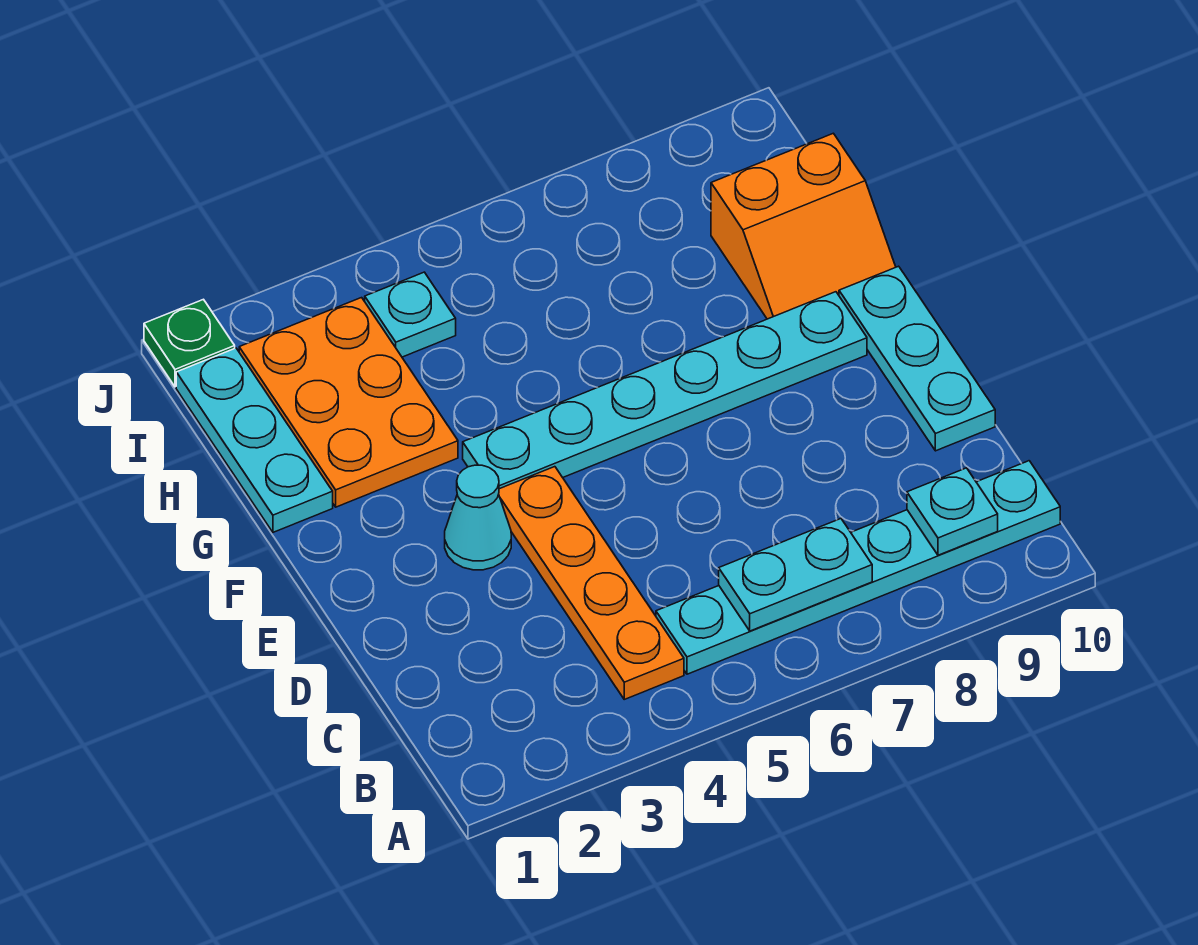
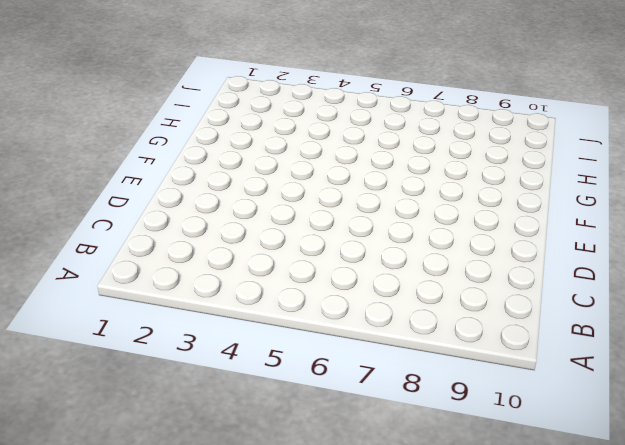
none -> orange 1x4 plate [499,467,684,699]
none -> cyan 1x6 plate [656,461,1060,674]
none -> cyan 1x3 plate [839,266,995,451]

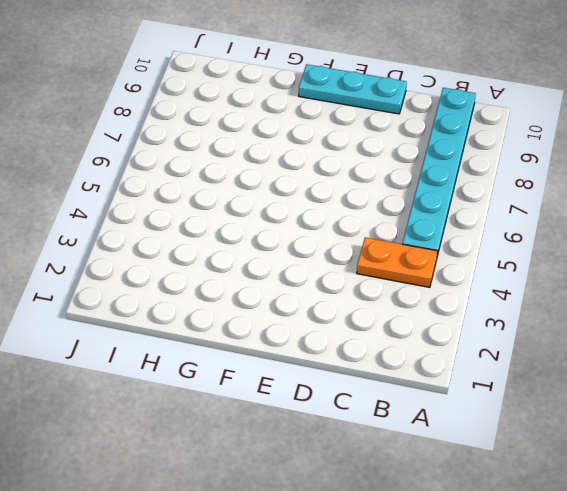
orange 1x2 plate [357,237,437,287] -> orange 1x4 plate [499,467,684,699]
none -> cyan 1x1 cone [445,465,511,570]
none -> cyan 1x6 plate [463,292,867,489]
none -> cyan 1x3 plate [176,348,333,532]

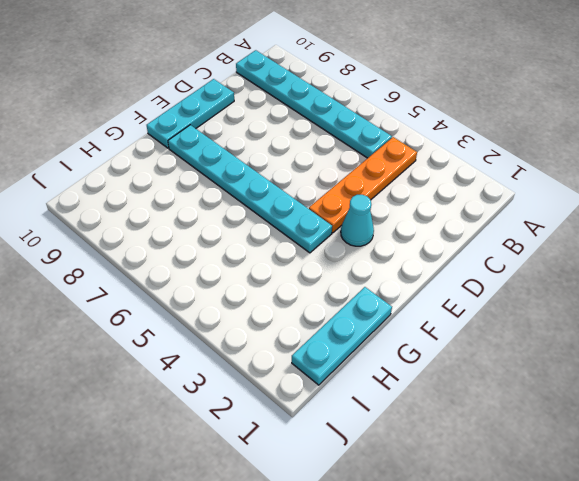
none -> orange 2x3 plate [239,298,458,507]
none -> orange 2x2 slope [711,133,896,319]
none -> cyan 1x1 plate [365,272,456,357]

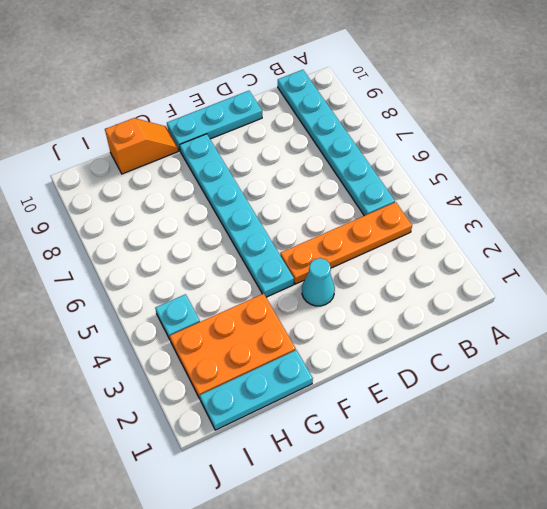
orange 1x2 slope [105,118,178,174] -> orange 2x2 slope [711,133,896,319]
none -> green 1x1 plate [144,299,235,387]
none -> cyan 1x2 plate [719,519,872,631]
none -> cyan 1x1 plate [907,468,998,555]

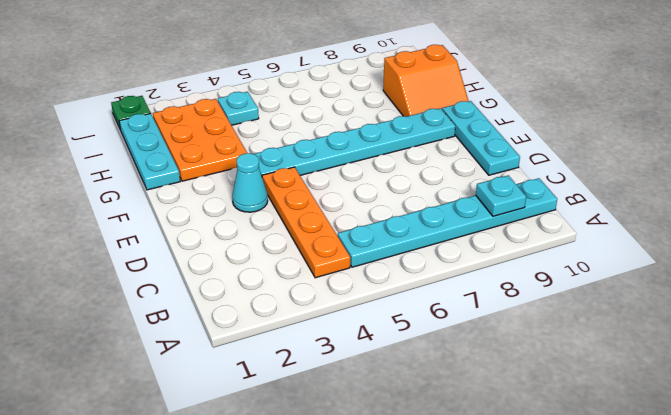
none -> cyan 1x2 plate [719,519,872,631]

